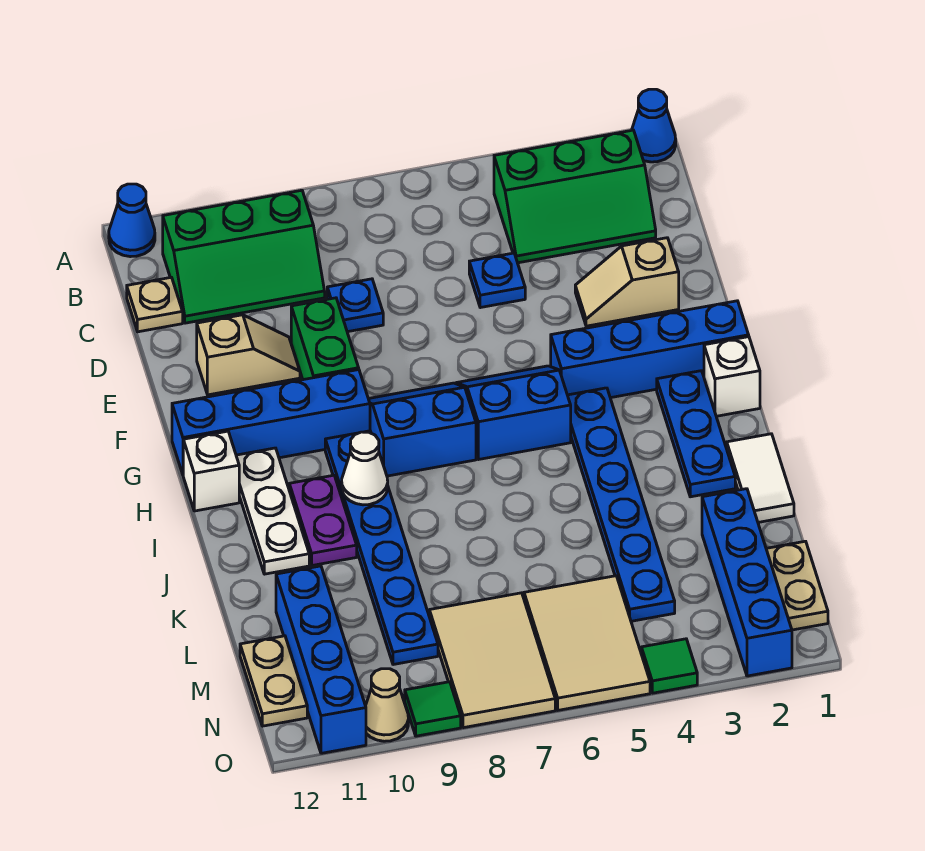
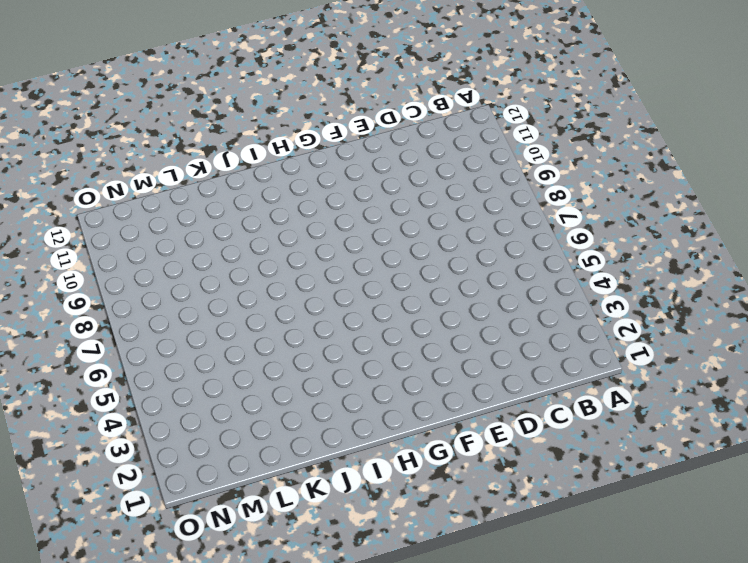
none -> blue 1x1 cone [632,89,676,162]
none -> blue 1x1 cone [109,184,155,257]
none -> green 2x3 slope [494,130,656,263]
none -> green 2x3 slope [163,190,325,323]

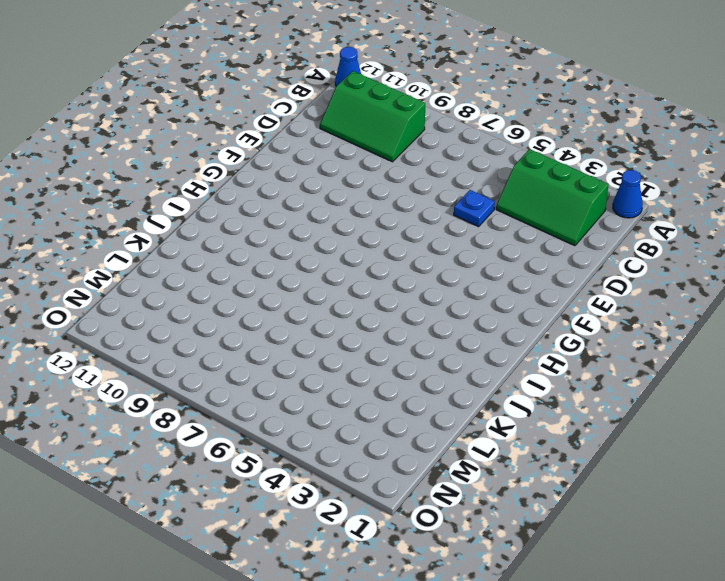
none -> tan 1x1 plate [127,277,183,332]
none -> blue 1x1 plate [327,279,383,332]
none -> tan 1x2 slope [575,238,679,326]
none -> green 1x2 brick [291,298,359,380]

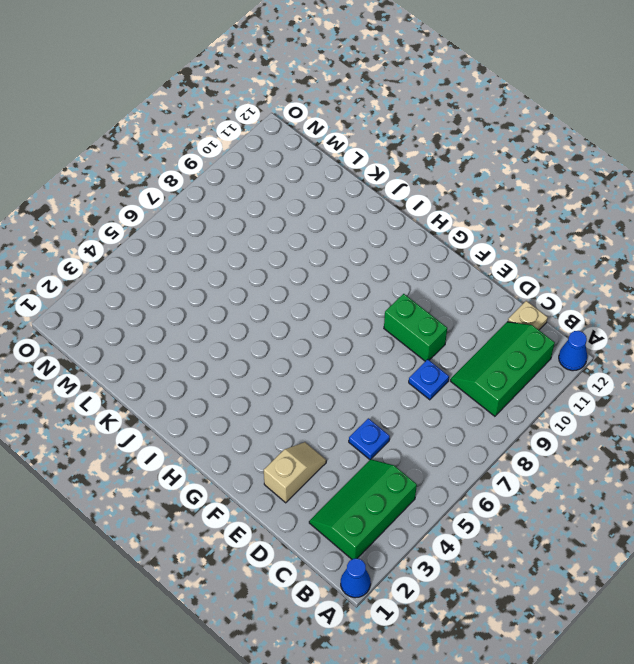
none -> tan 1x2 slope [197,315,300,395]
none -> blue 1x4 brick [551,301,749,398]
none -> blue 2x2 slope [456,366,571,460]
none -> blue 2x2 slope [369,383,476,476]

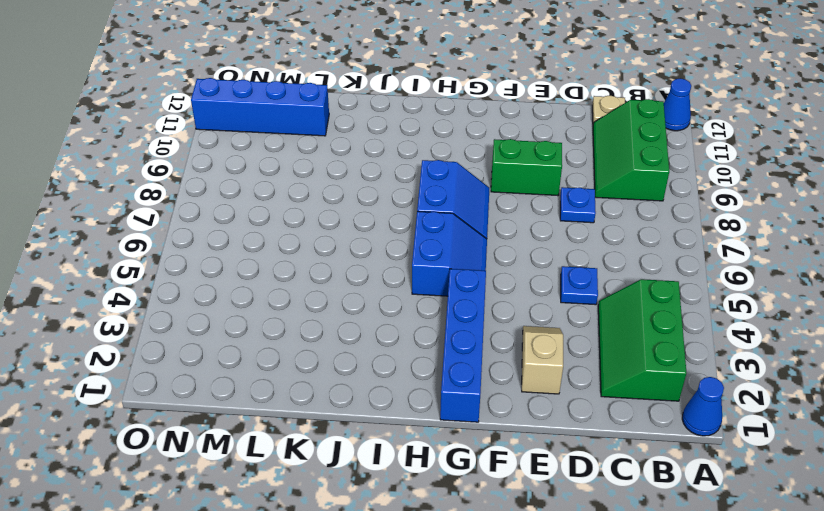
none -> tan 1x2 slope [197,315,300,395]
none -> blue 1x4 brick [172,370,370,474]
none -> white 1x1 brick [704,337,760,416]
none -> blue 1x3 plate [657,371,735,497]

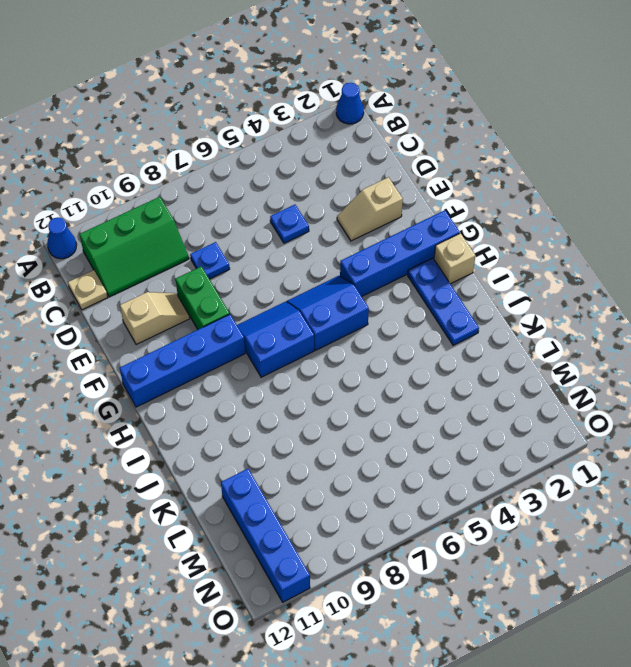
tan 1x1 brick [434,233,475,284] -> white 1x1 brick [704,337,760,416]
none -> green 2x3 slope [494,130,656,263]
none -> blue 1x6 plate [568,388,675,621]
none -> blue 1x6 plate [325,431,438,665]
none -> white 1x3 plate [236,448,309,574]

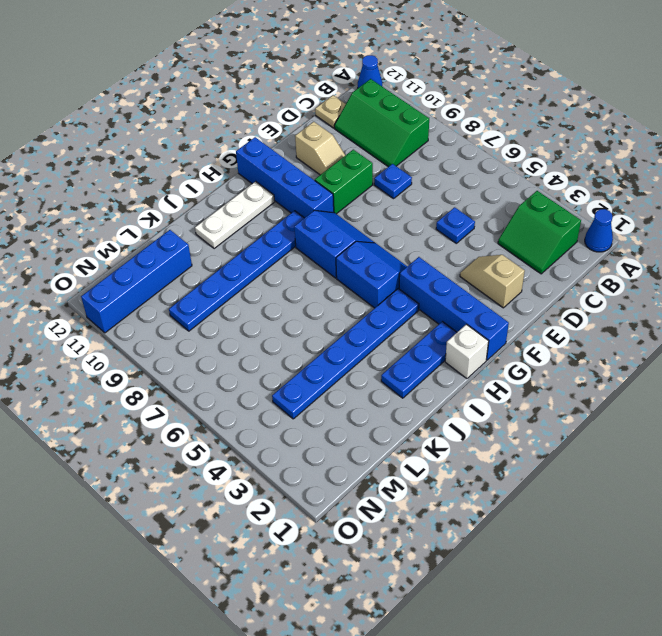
green 2x2 slope [498,191,581,274] -> green 2x3 slope [494,130,656,263]
none -> white 1x1 brick [183,431,239,511]
none -> purple 1x2 plate [289,475,357,566]
none -> white 1x2 tile [727,434,794,522]
none -> blue 1x4 brick [702,489,792,676]

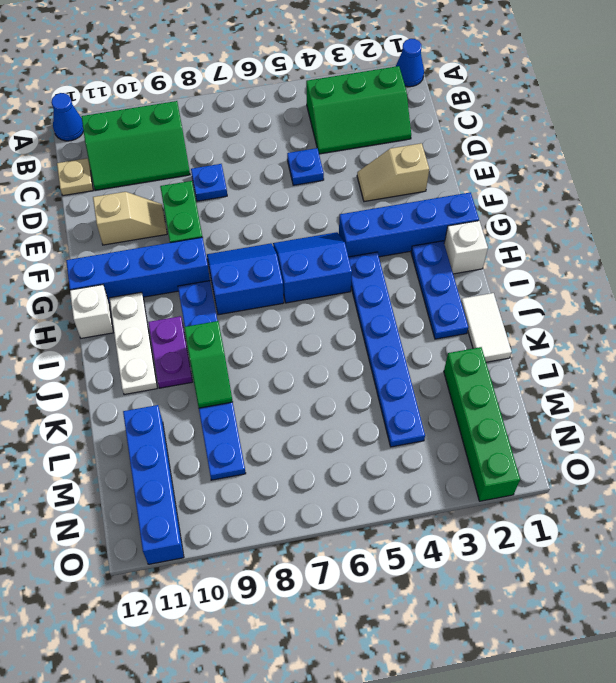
green 1x2 slope [184,321,233,408] -> none
green 1x4 brick [444,347,520,501] -> blue 1x4 brick [702,489,792,676]
none -> tan 1x2 plate [766,541,828,630]
none -> tan 2x3 tile [524,576,650,710]
none -> tan 2x3 tile [429,593,555,728]
none -> tan 1x2 plate [240,636,307,726]

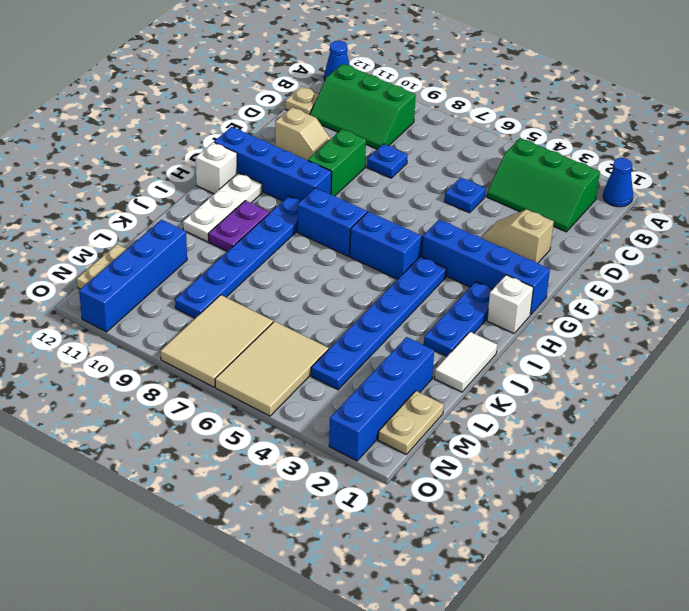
none -> green 1x1 tile [641,639,697,693]
none -> green 1x1 tile [405,682,461,736]
none -> tan 1x1 cone [366,669,408,741]
none -> white 1x1 cone [342,432,388,505]

